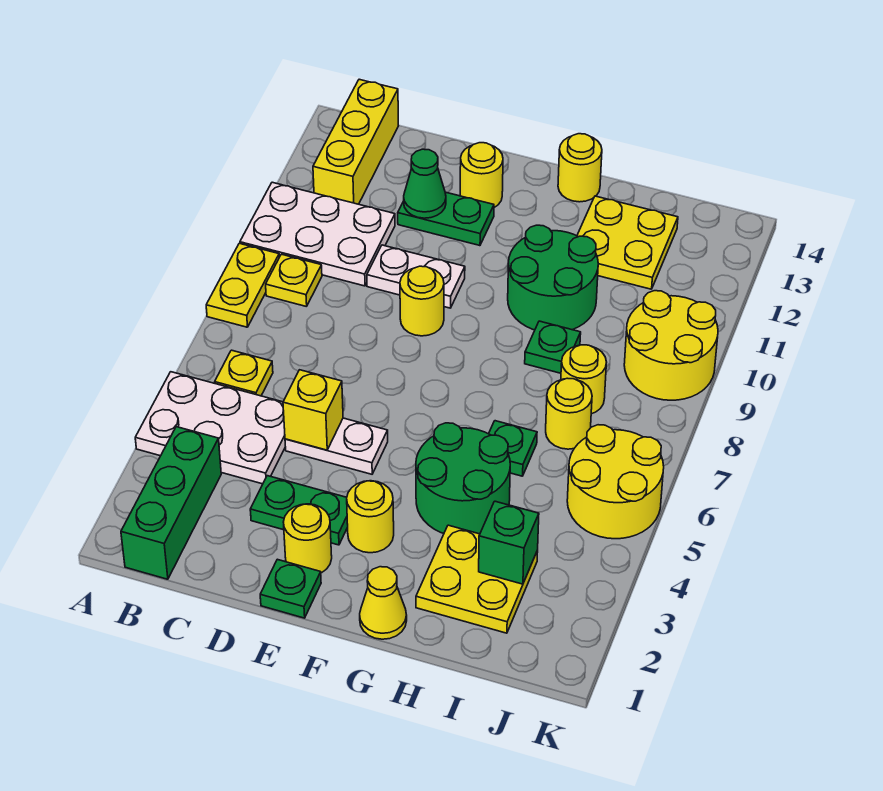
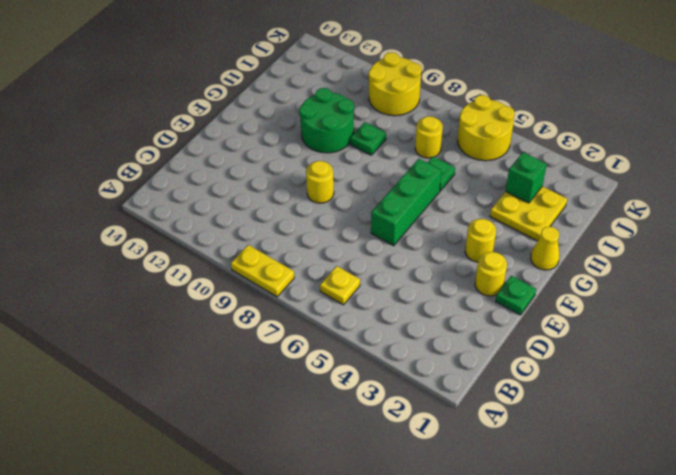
green 1x3 brick [371,159,442,246] -> green 1x3 brick turned to [121,427,221,579]
none -> white 2x3 plate [135,372,285,484]
none -> white 2x3 plate [240,182,395,286]
none -> yellow 1x1 plate [266,254,322,307]
none -> yellow 1x3 brick [313,79,399,204]

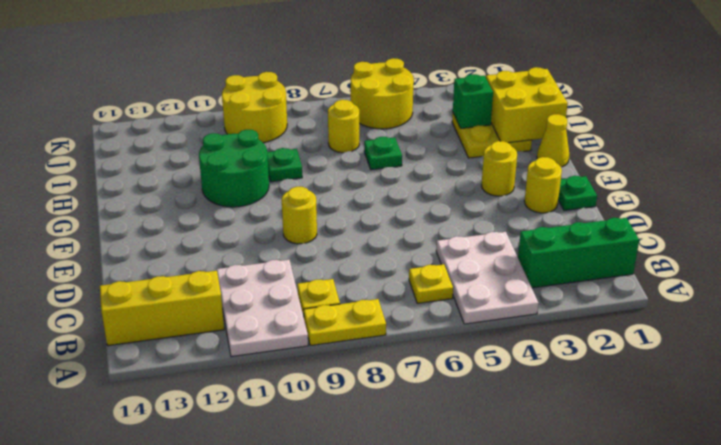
yellow 2x2 brick [486,67,568,143] -> none
none -> green 1x2 plate [250,476,348,545]
none -> white 1x2 plate [285,418,388,474]
none -> white 1x2 plate [367,245,465,308]
none -> green 1x2 plate [398,192,494,246]

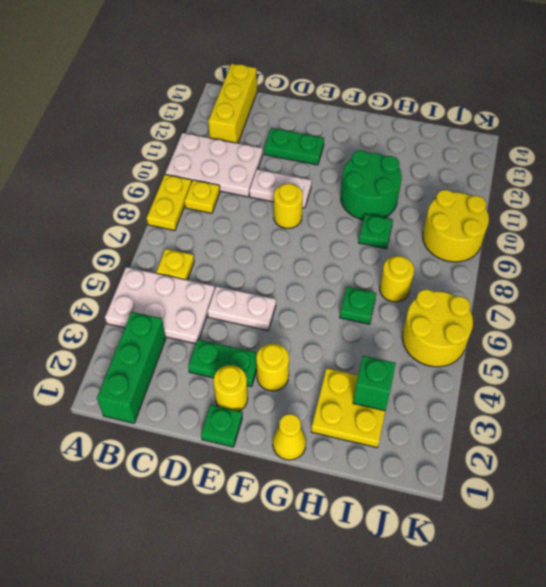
none -> yellow 1x1 round brick [460,143,503,207]
none -> green 2x2 round brick [416,423,510,534]
none -> yellow 1x1 round brick [558,134,602,202]
none -> yellow 2x2 plate [577,196,678,289]

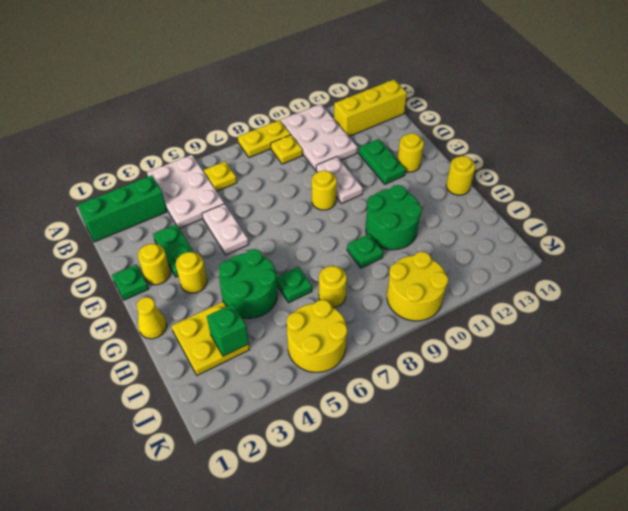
none -> yellow 2x2 plate [577,196,678,289]
none -> yellow 1x1 round brick [561,345,607,414]
none -> yellow 1x1 brick [283,370,343,450]
none -> green 1x1 cone [404,149,446,218]

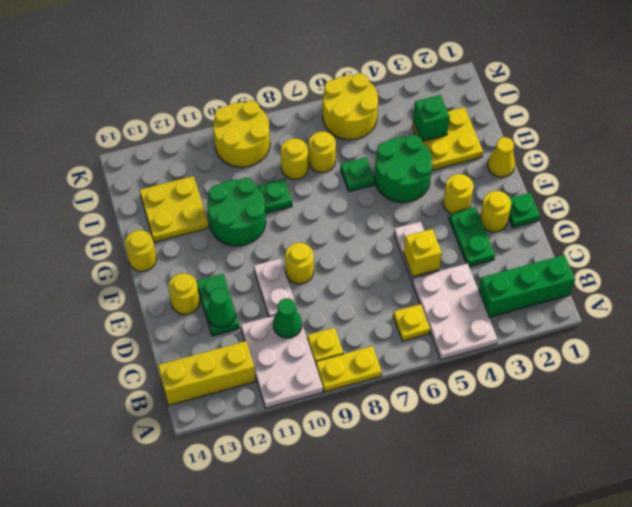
green 1x1 cone [273,298,302,338] -> none

